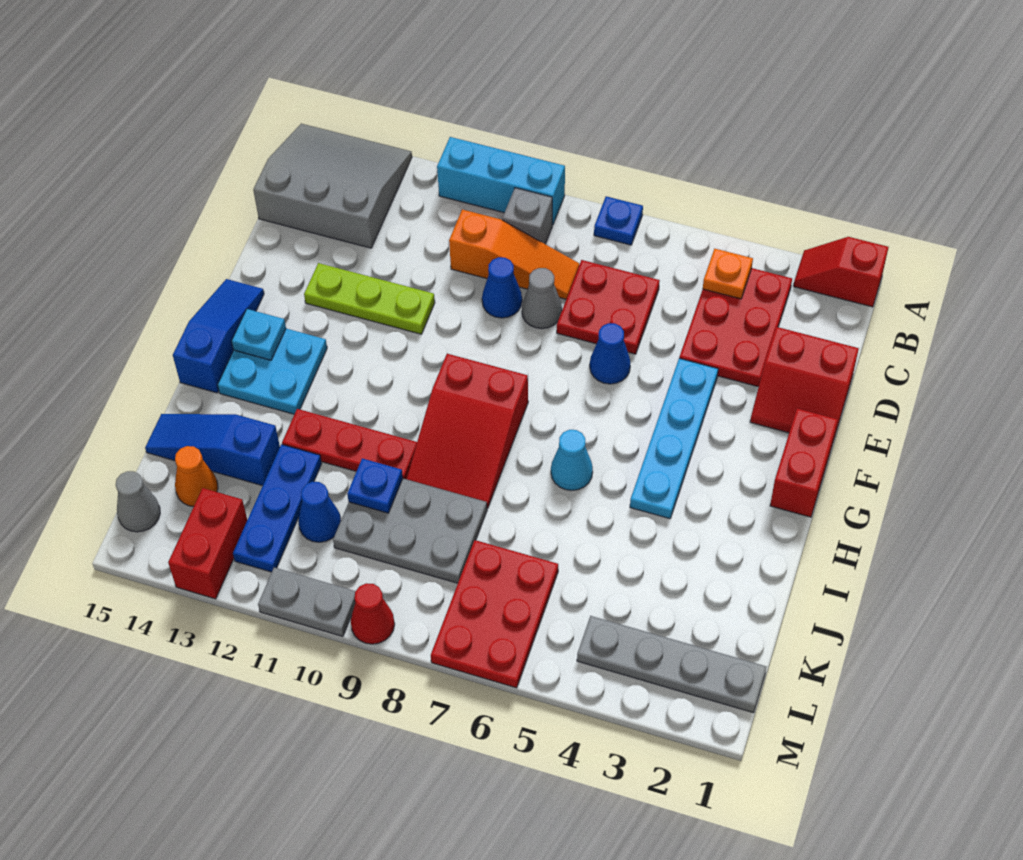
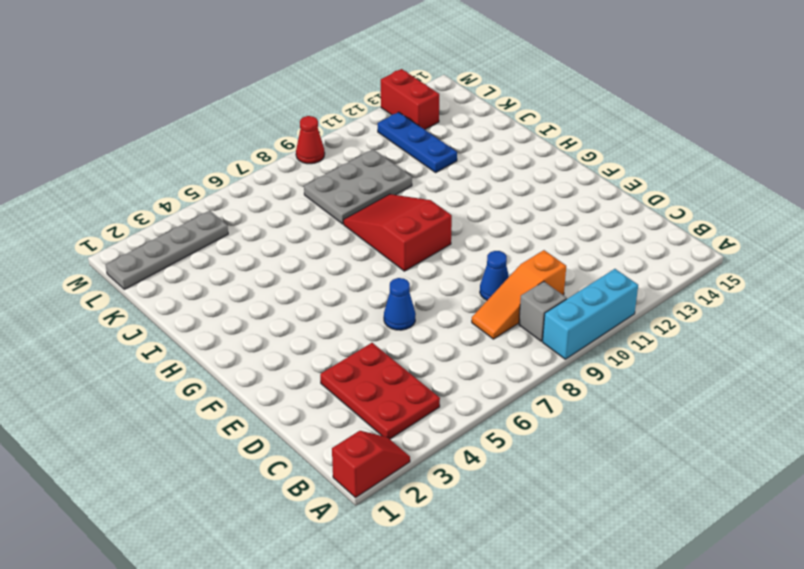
none -> blue 1x1 plate [594,196,643,245]
none -> grey 3x3 slope [253,124,412,248]
none -> red 2x2 plate [557,260,660,354]
none -> red 2x2 slope [750,327,859,441]

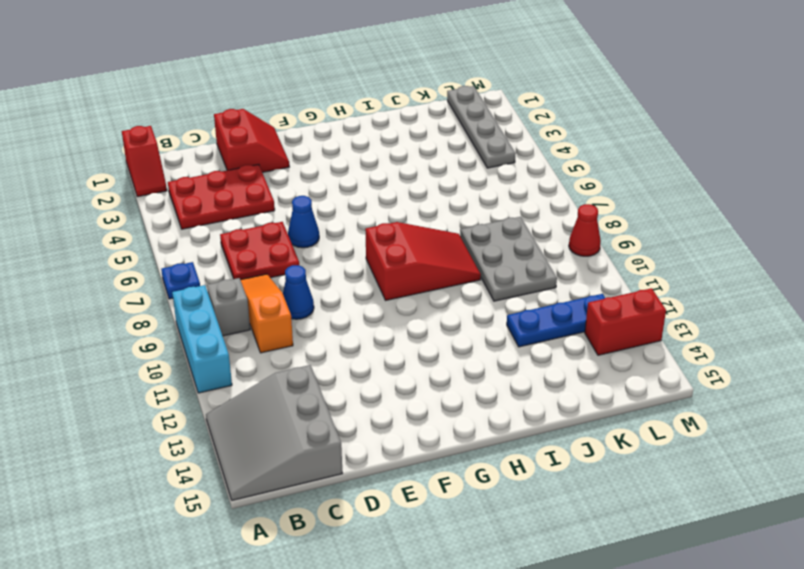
none -> grey 1x1 cone [522,268,562,329]
none -> cyan 1x4 plate [630,358,718,519]
none -> lime 1x3 plate [304,263,435,334]
none -> red 1x2 brick [770,408,838,517]

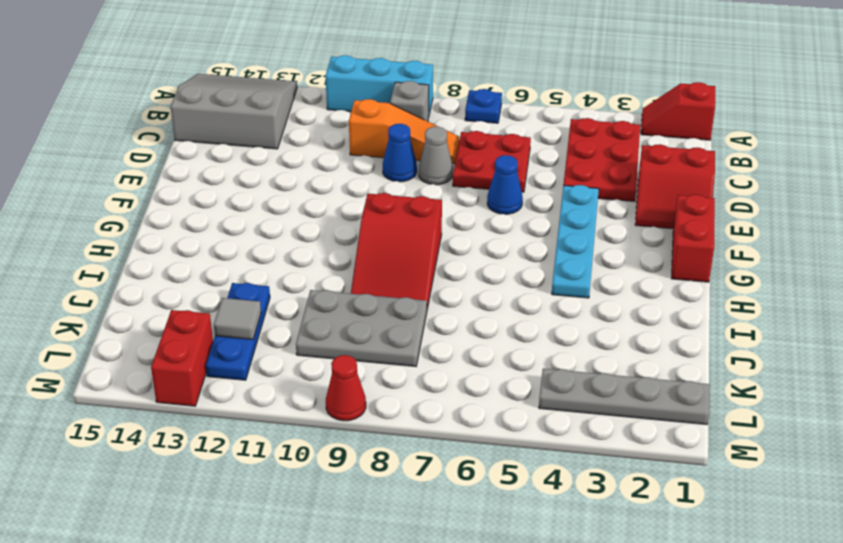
grey 1x1 tile [214,298,261,339] -> none
none -> lime 1x3 plate [304,263,435,334]
none -> blue 1x3 slope [173,279,264,393]
none -> cyan 2x2 plate [218,329,327,414]
none -> cyan 1x1 cone [551,430,593,490]

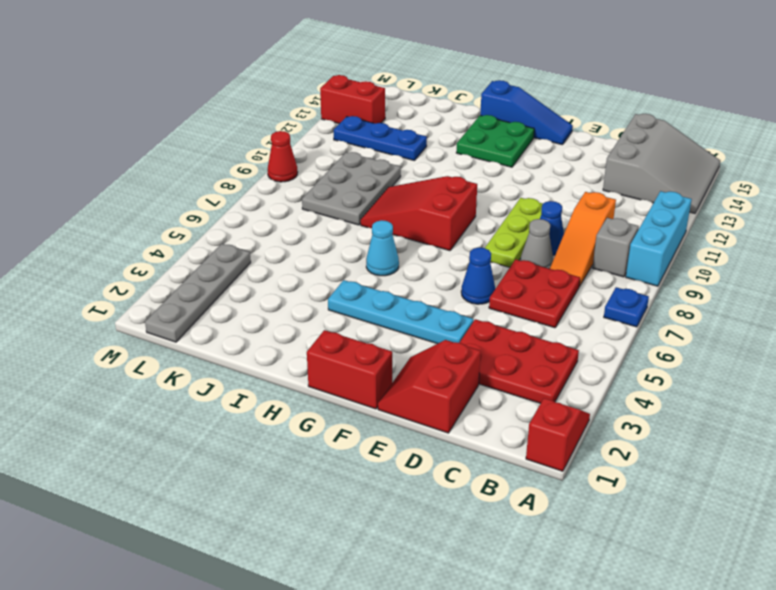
lime 1x3 plate [485,198,543,267] -> lime 1x3 plate moved to [304,263,435,334]
green 2x2 plate [456,115,534,167] -> cyan 2x2 plate [218,329,327,414]
none -> red 1x3 plate [282,409,417,479]
none -> blue 1x3 slope [145,414,280,486]
none -> red 2x3 plate [431,540,558,688]
none -> blue 1x1 cone [298,482,341,542]

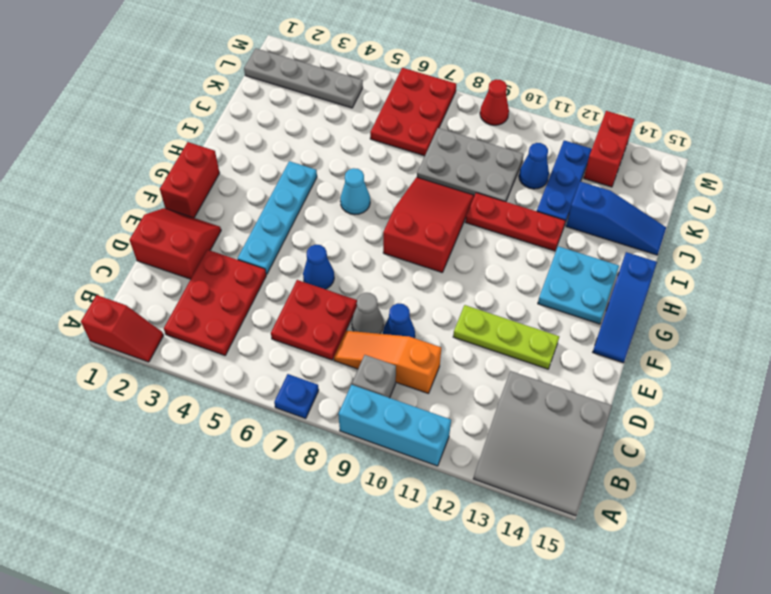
none -> orange 1x1 cone [175,446,218,507]
none -> grey 1x1 cone [116,471,160,532]
none -> grey 1x2 plate [258,567,355,636]
none -> orange 1x1 plate [703,249,753,299]

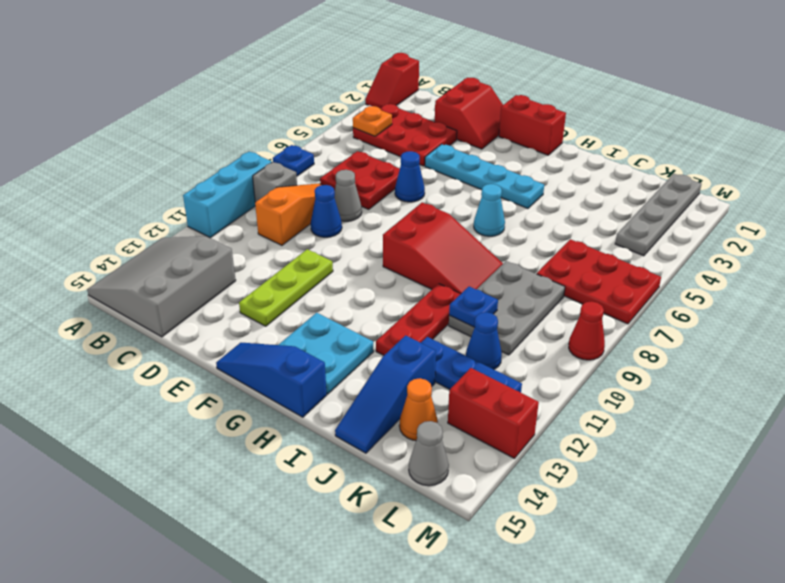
none -> grey 1x2 plate [258,567,355,636]
none -> cyan 1x1 plate [232,309,286,360]

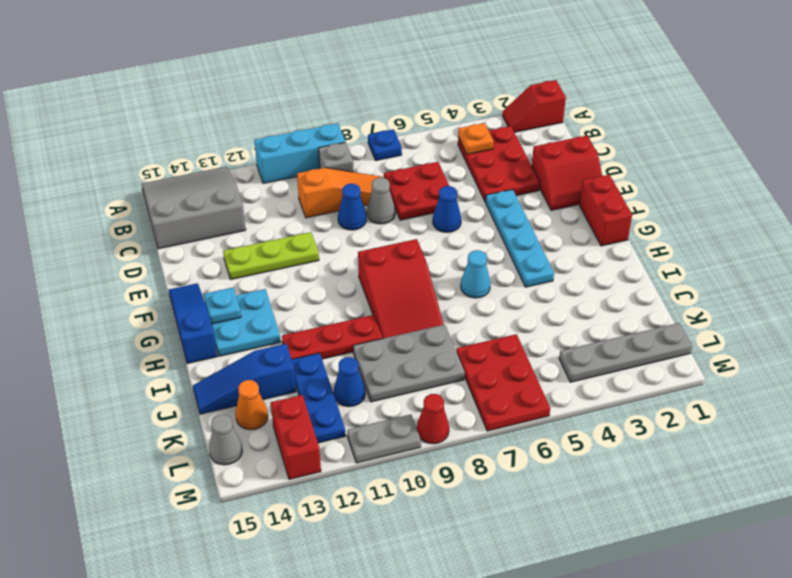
none -> blue 1x1 plate [347,458,403,513]

